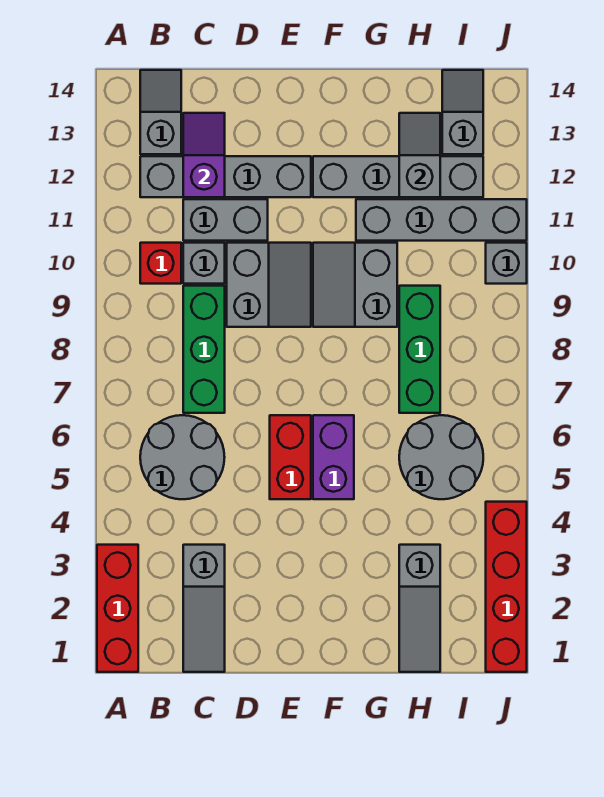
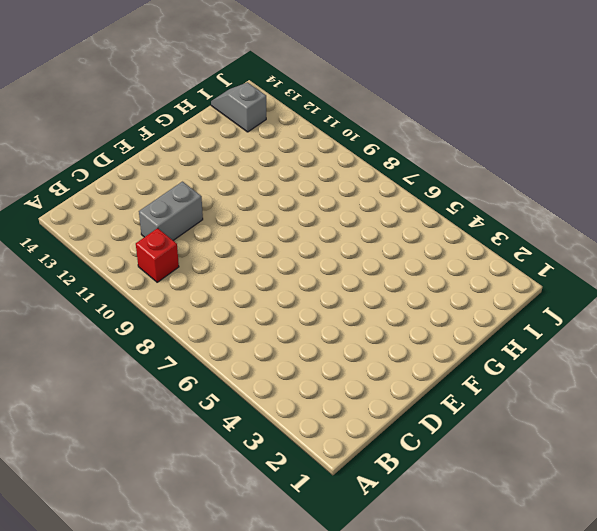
none -> red 1x3 brick [97,545,138,672]
none -> grey 2x2 round brick [140,415,225,499]
none -> grey 1x4 brick [140,156,311,197]

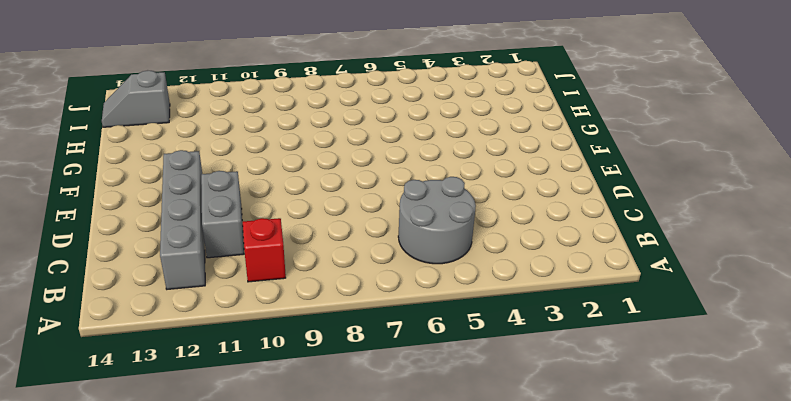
none -> red 1x3 brick [97,545,138,672]
none -> grey 1x2 slope [140,70,181,154]
none -> grey 1x3 slope [183,545,225,672]

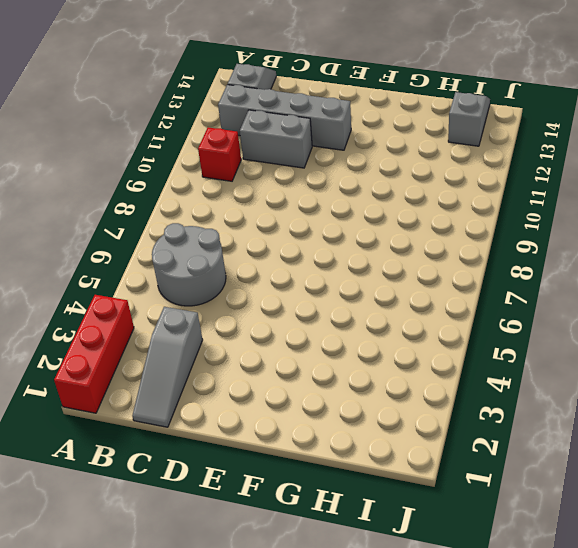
none -> green 1x3 brick [183,286,225,413]
none -> grey 1x1 brick [183,243,225,284]
none -> grey 2x2 slope [227,243,311,327]

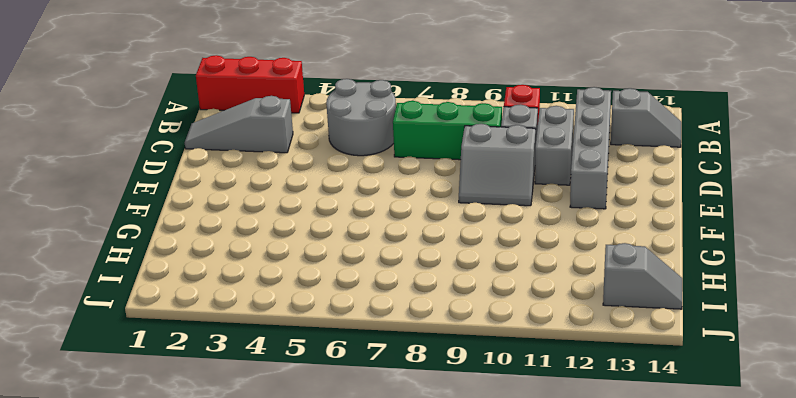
none -> red 1x2 brick [270,415,311,499]
none -> purple 1x2 brick [313,415,354,499]
none -> grey 2x2 slope [313,243,397,327]

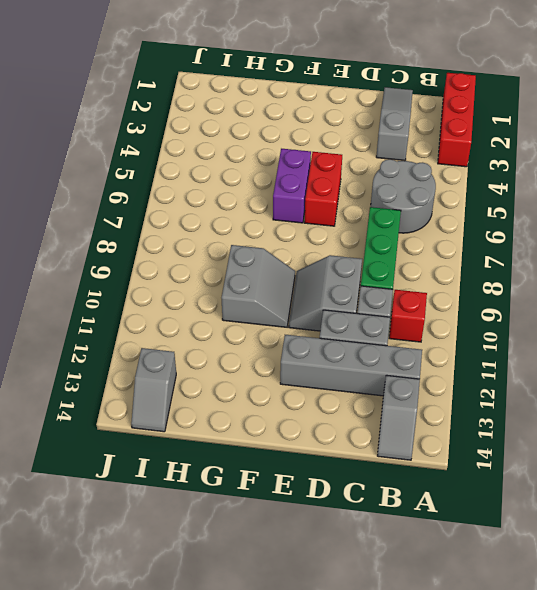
none -> grey 1x4 brick [313,156,483,197]
none -> grey 1x4 brick [356,199,527,241]
none -> grey 1x3 slope [399,545,440,672]

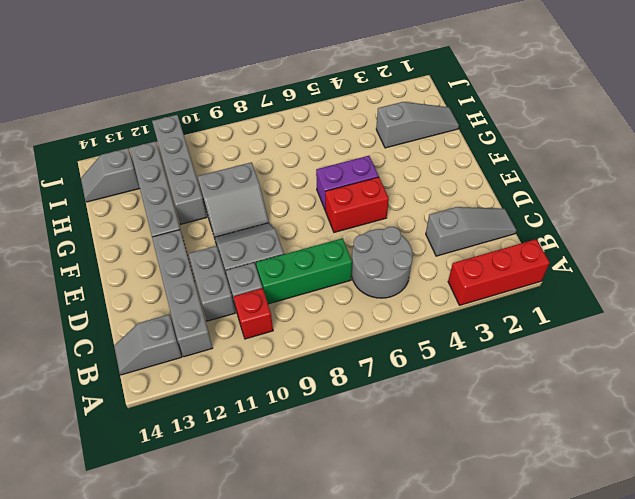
none -> grey 2x2 round brick [399,415,483,499]
none -> green 1x3 brick [399,286,440,413]
none -> red 1x4 brick [486,502,527,672]

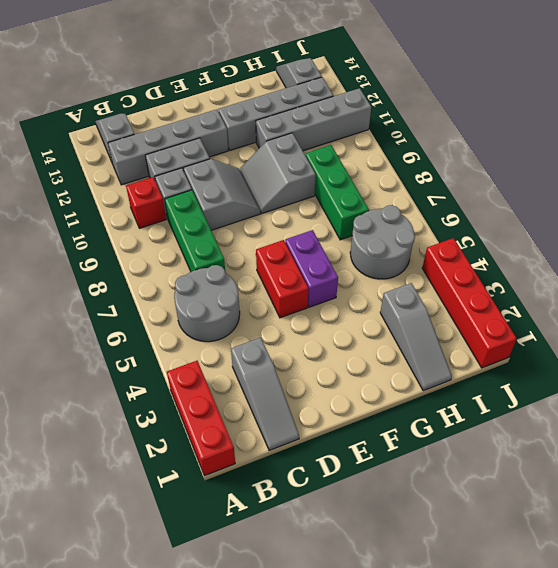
none -> grey 1x1 brick [486,243,527,284]
none -> purple 1x2 slope [183,113,225,197]
none -> grey 1x2 slope [399,113,440,197]

